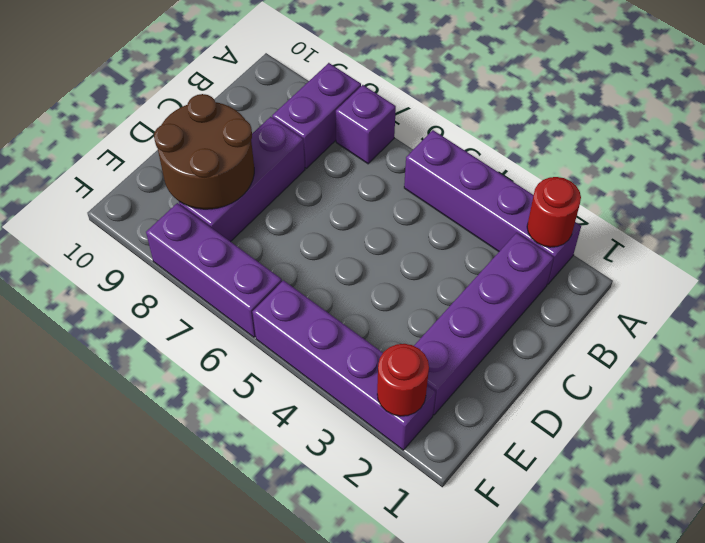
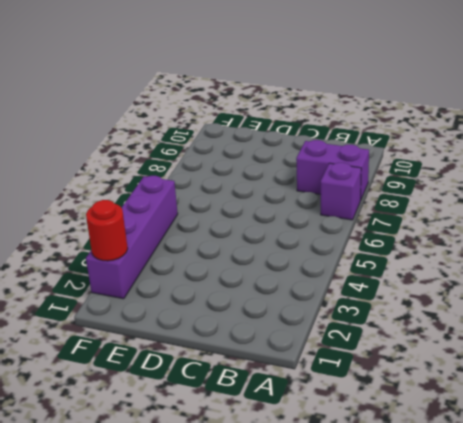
none -> purple 1x4 brick [404,130,581,284]
none -> purple 1x4 brick [414,233,554,415]

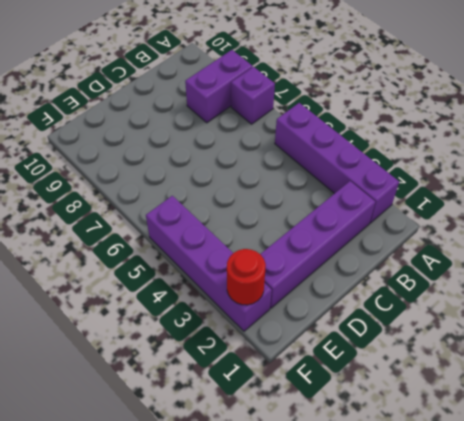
none -> purple 1x3 brick [179,117,305,242]
none -> purple 1x3 brick [146,203,282,337]

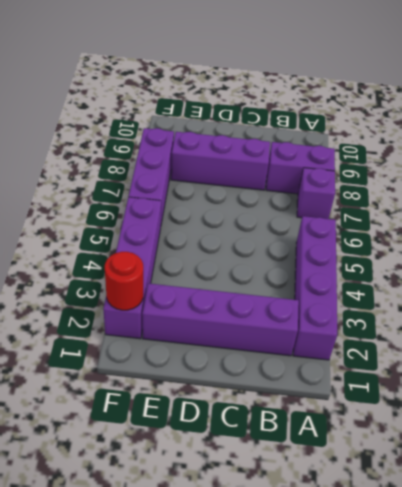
none -> red 1x1 round brick [527,177,581,247]
none -> brown 2x2 round brick [154,94,254,209]

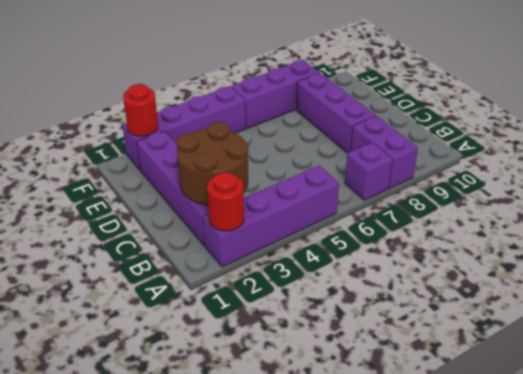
brown 2x2 round brick [176,122,248,205] -> brown 2x2 round brick moved to [154,94,254,209]

